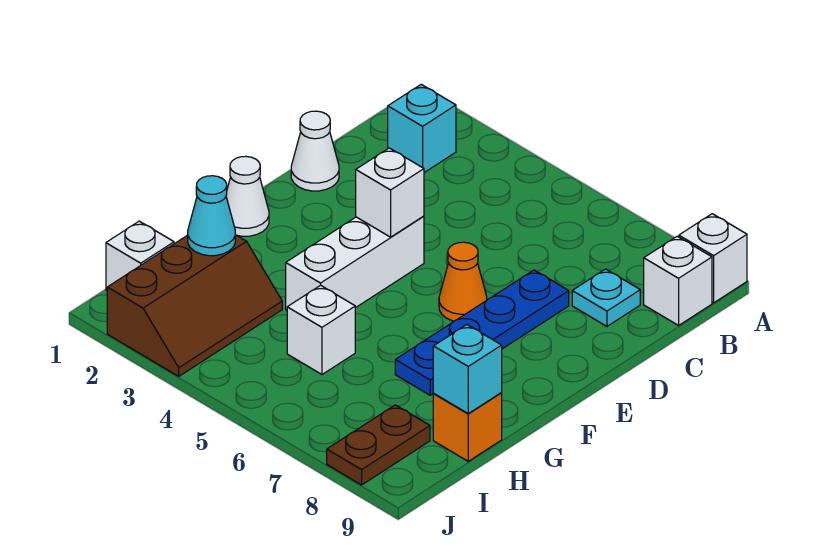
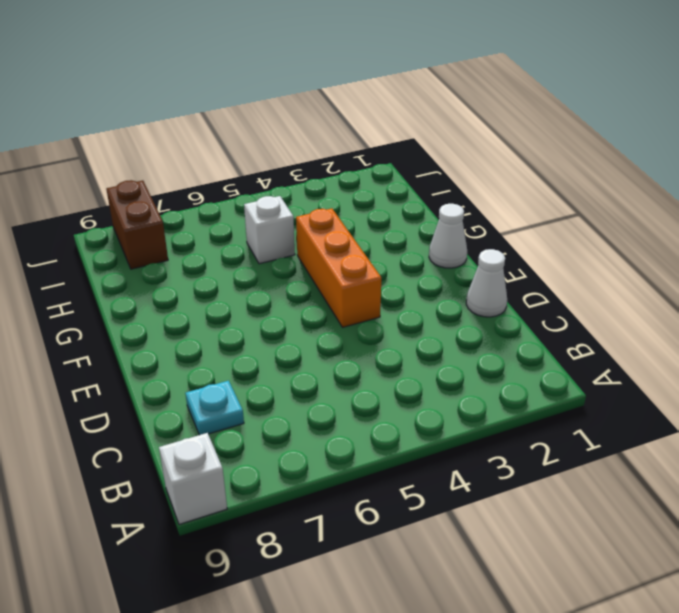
orange 1x3 brick [296,208,381,327] -> white 1x3 brick [286,216,424,310]
brown 1x2 brick [107,180,168,269] -> brown 1x2 plate [327,405,430,485]
none -> cyan 1x1 brick [388,84,456,173]
none -> white 1x1 brick [644,236,712,325]
none -> blue 1x4 plate [395,270,569,395]

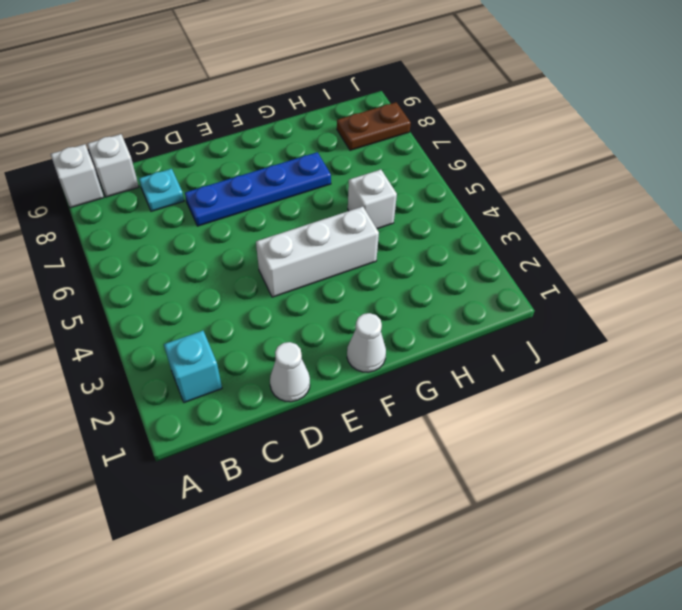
none -> orange 1x1 cone [439,242,487,321]
none -> brown 2x3 slope [107,235,282,376]
none -> orange 1x1 brick [433,393,502,461]

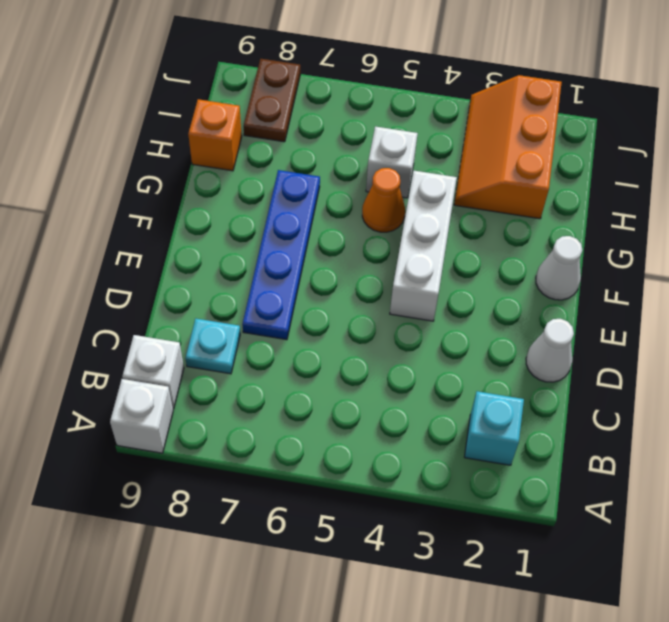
orange 1x1 cone [362,168,405,232] -> orange 1x1 cone moved to [439,242,487,321]
orange 2x3 slope [454,75,562,219] -> brown 2x3 slope [107,235,282,376]
none -> white 1x1 brick [106,221,174,290]
none -> white 1x1 brick [356,148,424,237]
none -> cyan 1x1 cone [188,176,235,256]

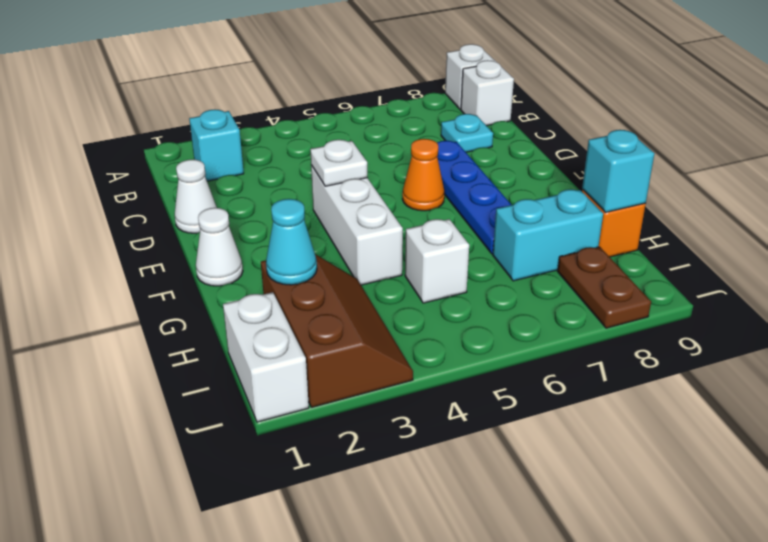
white 1x1 plate [310,140,367,186] -> white 1x1 brick [356,148,424,237]
cyan 1x2 brick [493,190,603,281] -> none
white 1x2 brick [223,292,309,422] -> white 1x1 brick [106,221,174,290]

